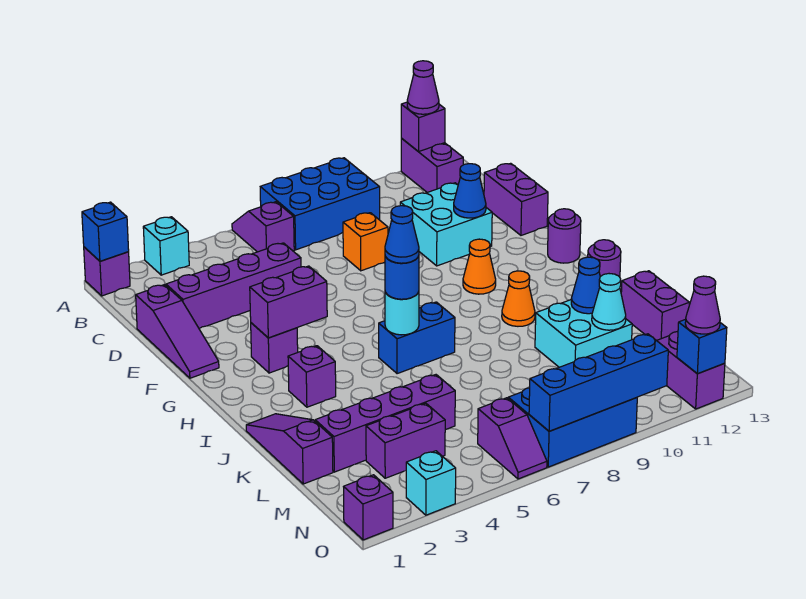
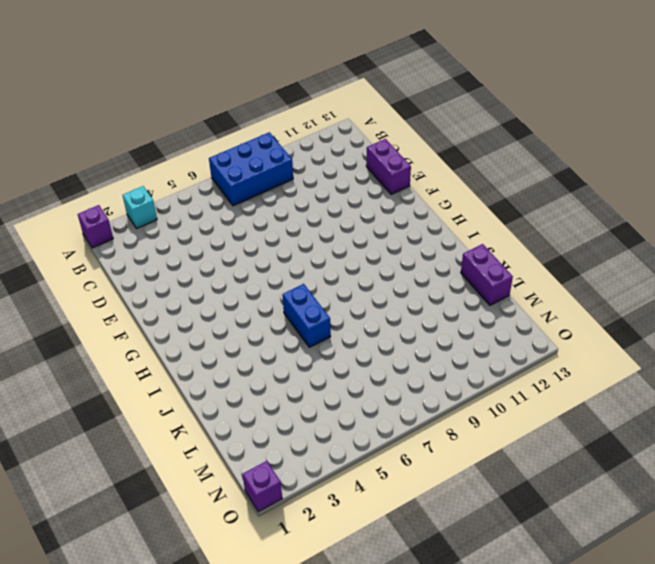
blue 1x2 brick [282,284,331,347] -> blue 1x2 brick turned to [379,302,455,374]
none -> purple 1x2 slope [232,202,294,252]
none -> purple 1x2 brick [401,138,463,192]
none -> purple 1x3 slope [136,285,219,378]
none -> purple 1x4 brick [166,243,301,329]

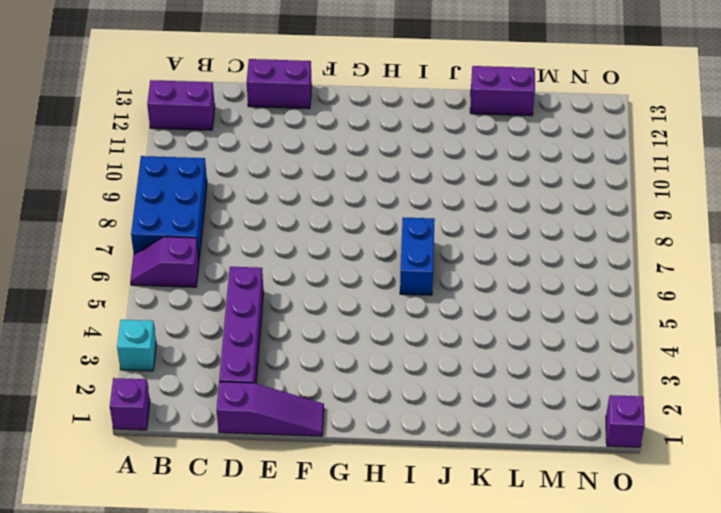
none -> orange 1x1 brick [343,213,388,271]
none -> cyan 2x2 brick [400,183,492,266]
none -> purple 1x1 brick [251,323,298,373]
none -> orange 1x1 cone [463,239,496,294]

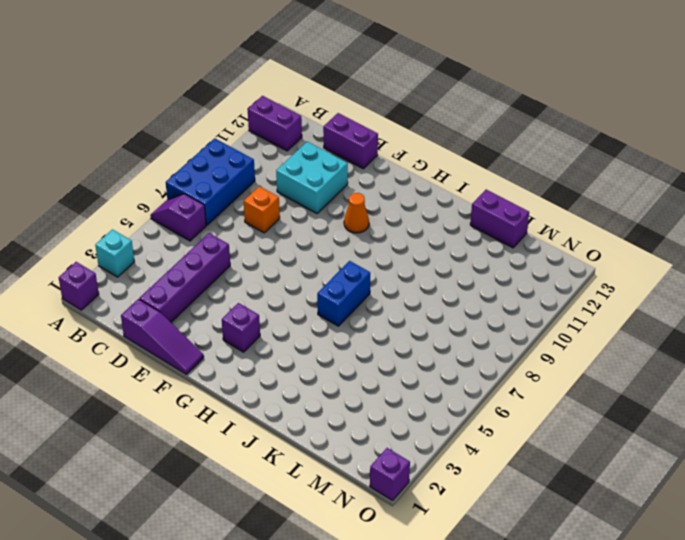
none -> purple 1x1 round brick [548,209,581,263]
none -> purple 1x1 brick [288,346,336,407]
none -> orange 1x1 cone [502,271,535,326]
none -> purple 1x1 round brick [588,240,621,277]

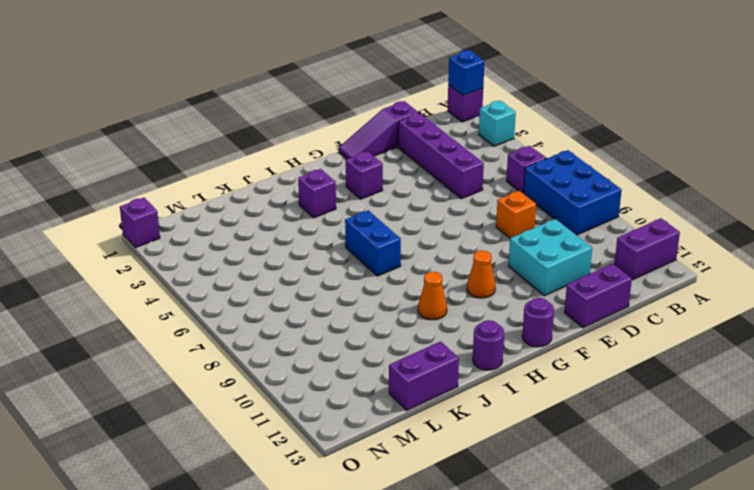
none -> purple 1x3 slope [246,414,333,484]
none -> cyan 2x2 brick [535,300,632,367]
none -> purple 1x4 brick [315,375,455,472]
none -> purple 1x2 brick [366,403,445,478]

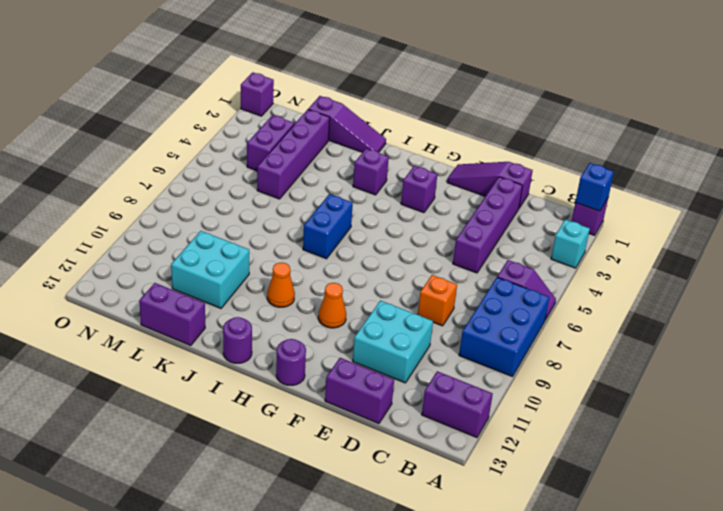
none -> purple 1x2 slope [478,398,547,479]
none -> blue 2x3 brick [508,388,637,467]
none -> purple 1x2 brick [657,332,725,409]
none -> cyan 1x1 brick [406,451,456,515]

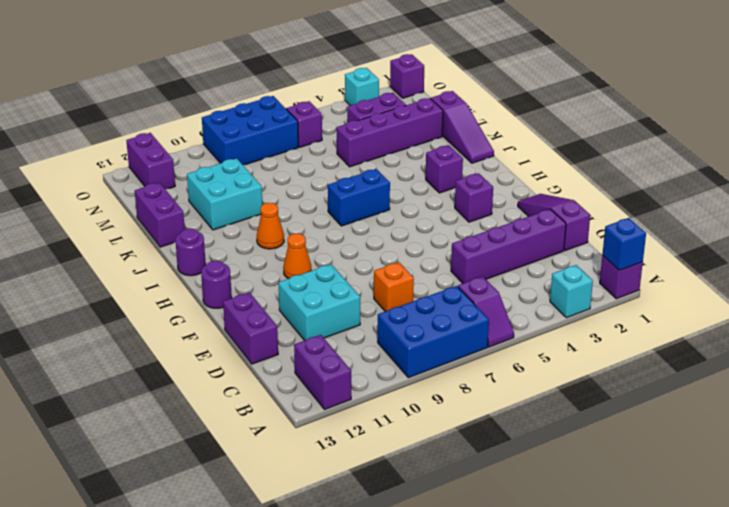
none -> purple 1x1 brick [401,102,445,152]
none -> blue 1x1 cone [454,164,486,218]
none -> purple 1x2 brick [250,266,327,338]
none -> cyan 1x1 round brick [385,292,419,335]

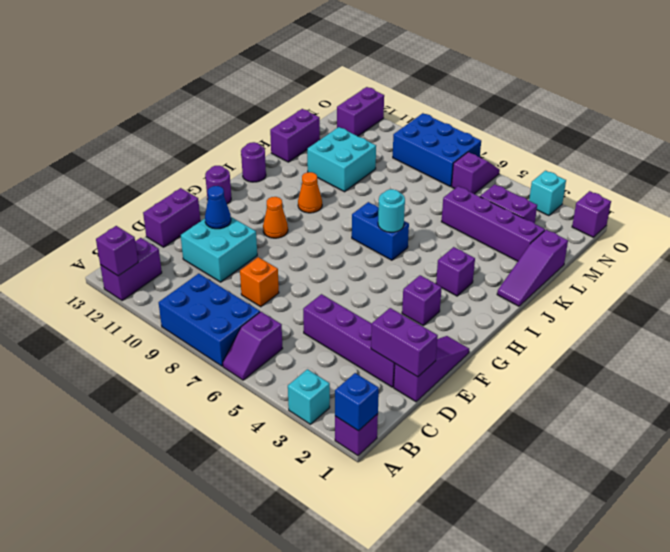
purple 1x2 brick [371,308,438,377] -> purple 1x2 brick moved to [250,266,327,338]
none -> blue 1x1 cone [571,257,600,314]
none -> cyan 1x1 cone [592,274,626,330]
none -> blue 1x4 brick [529,334,668,431]
none -> blue 1x1 brick [677,319,727,374]

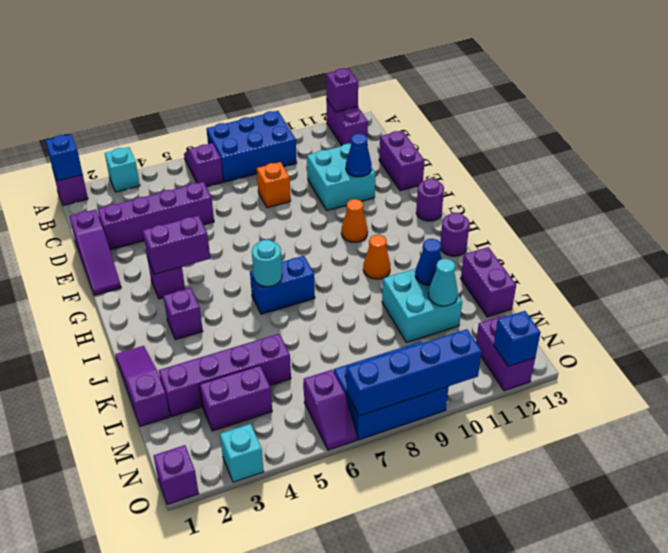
none -> purple 1x1 cone [407,61,439,114]
none -> blue 1x1 round brick [385,256,419,299]
none -> purple 1x1 cone [685,276,720,334]
none -> blue 1x1 cone [385,206,419,263]

